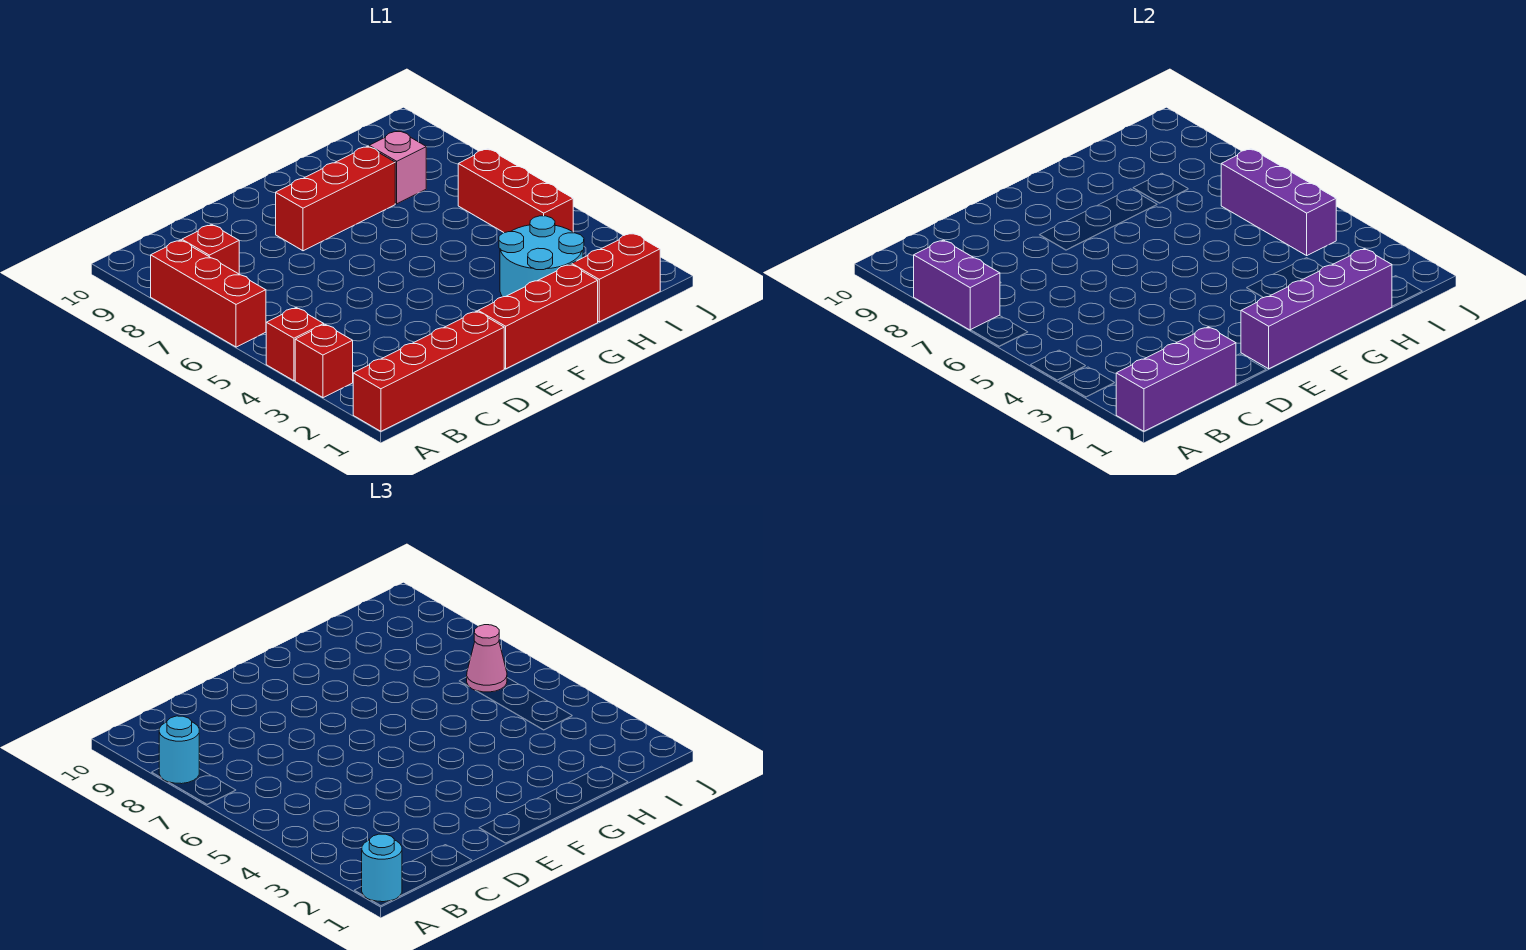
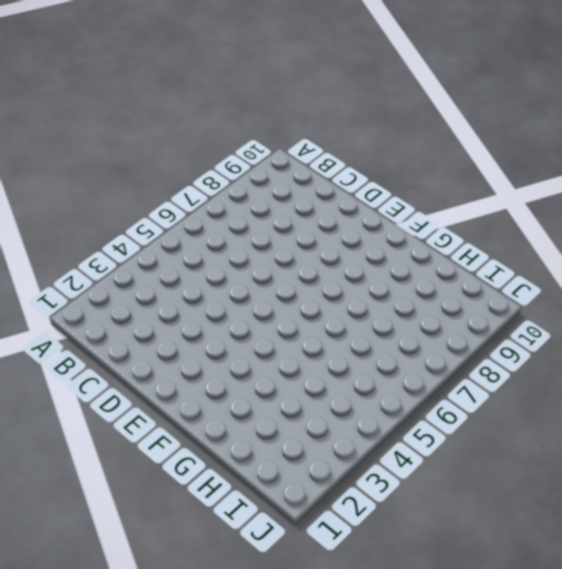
none -> red 1x4 brick [353,311,504,431]
none -> red 1x1 brick [295,325,353,398]
none -> red 1x1 brick [266,308,324,381]

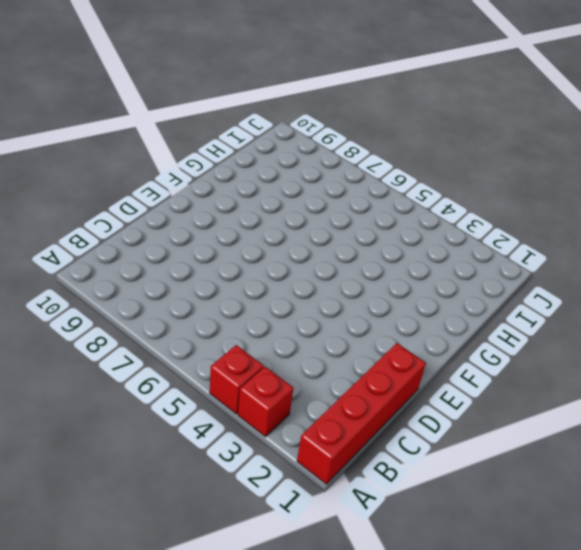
none -> red 1x3 brick [151,240,266,347]
none -> red 1x1 brick [182,224,239,274]
none -> red 1x3 brick [478,264,598,369]

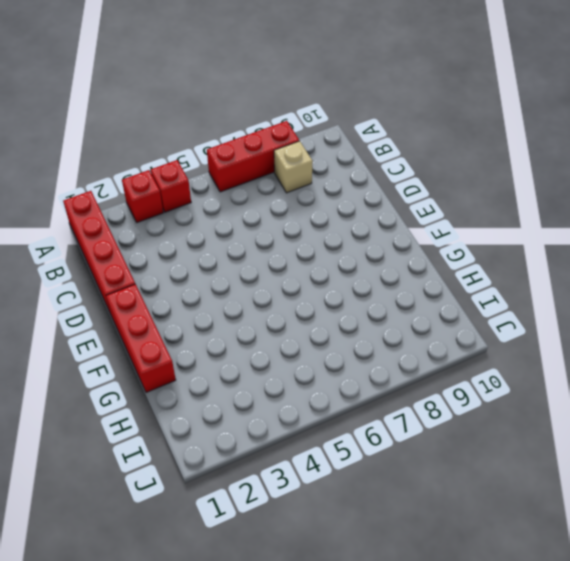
tan 1x1 brick [274,141,313,193] -> red 1x1 brick [182,224,239,274]
none -> red 1x3 brick [276,146,395,251]
none -> cyan 2x2 round brick [499,216,584,297]
none -> red 1x2 brick [572,233,660,322]

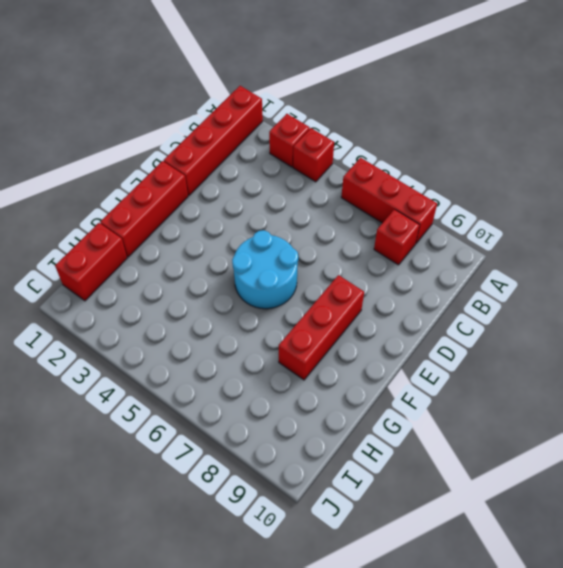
cyan 2x2 round brick [232,230,298,309] -> cyan 2x2 round brick moved to [499,216,584,297]
none -> pink 1x1 brick [369,131,426,204]
none -> red 1x3 brick [458,149,573,233]
none -> purple 1x3 brick [1116,327,1236,431]

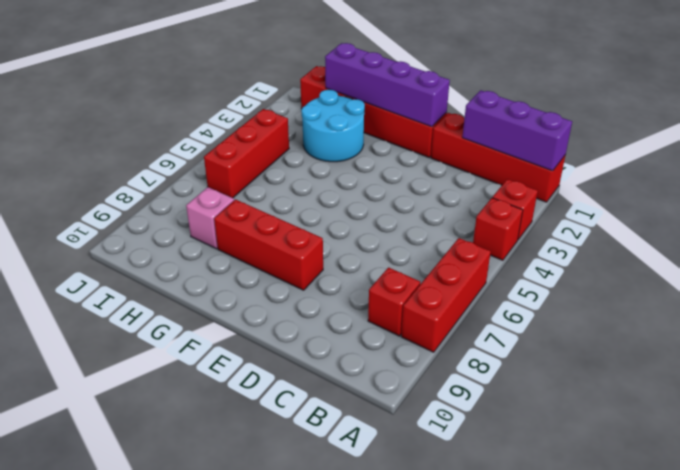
none -> purple 1x2 brick [914,240,1000,330]
none -> purple 1x3 brick [1221,149,1336,255]
none -> cyan 1x1 round brick [362,834,402,902]

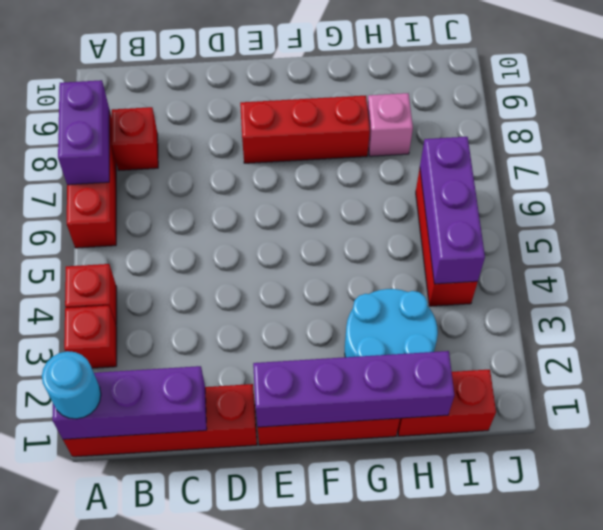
none -> cyan 1x1 round brick [159,716,199,784]
none -> pink 1x1 cone [467,625,507,692]

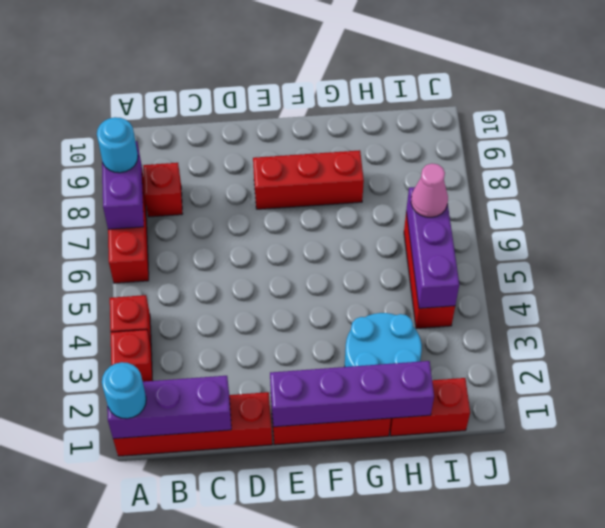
none -> pink 1x1 brick [369,131,426,204]

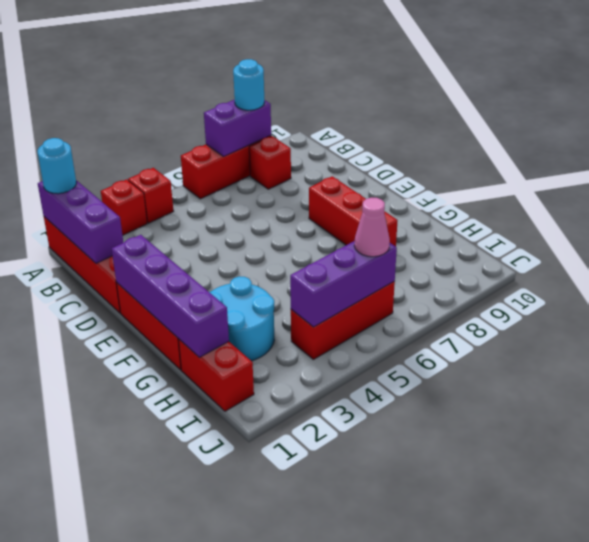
none -> pink 1x1 brick [369,131,426,204]

